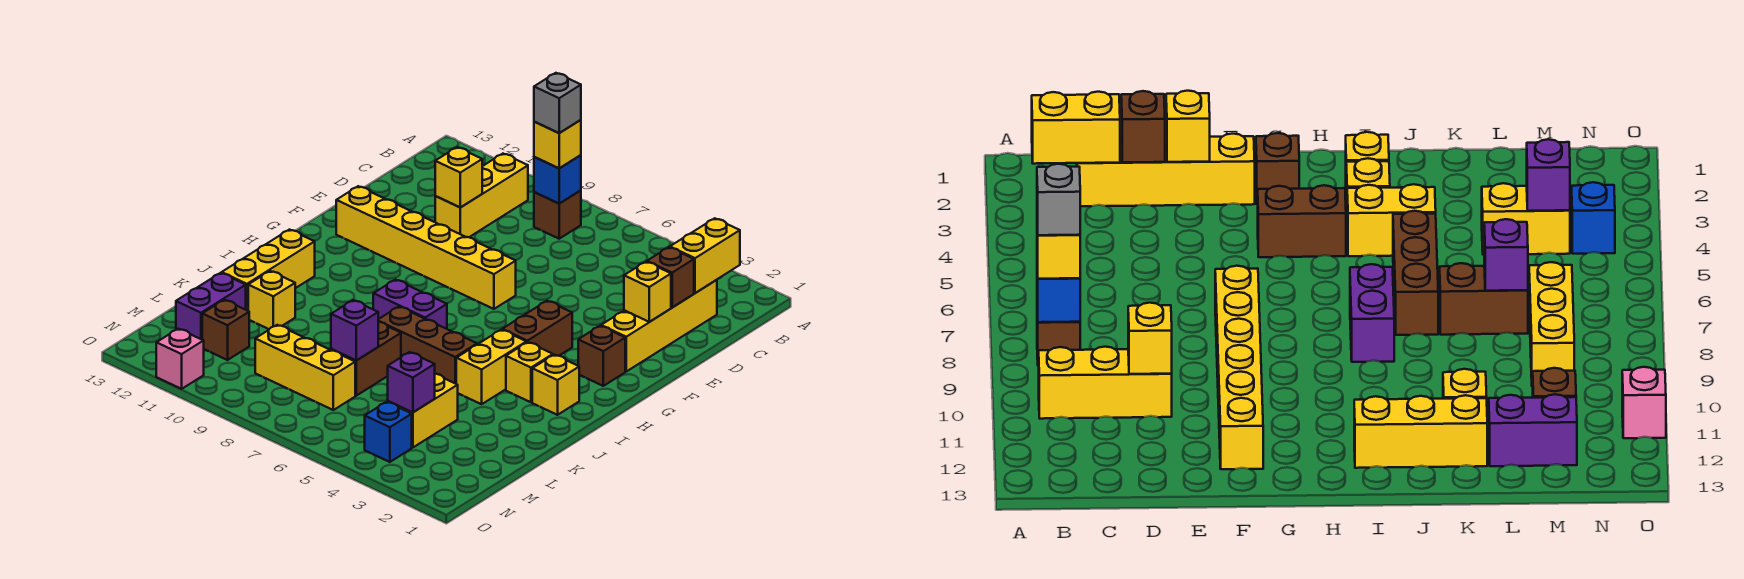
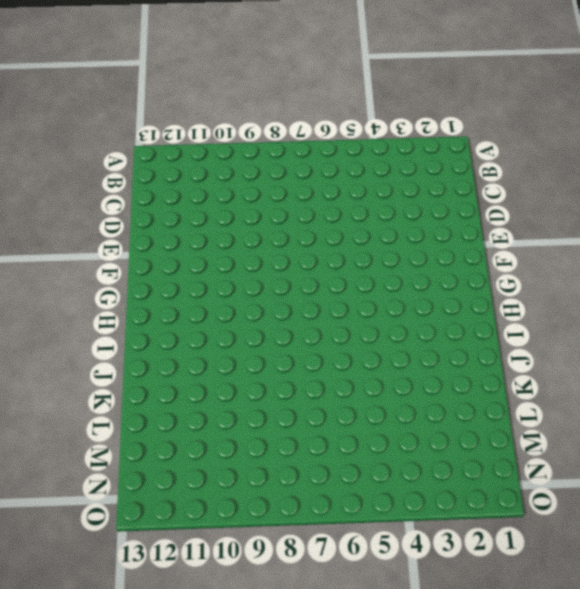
none -> brown 1x1 brick [534,190,581,239]
none -> yellow 1x3 brick [435,154,528,237]
none -> yellow 1x4 brick [601,280,717,371]

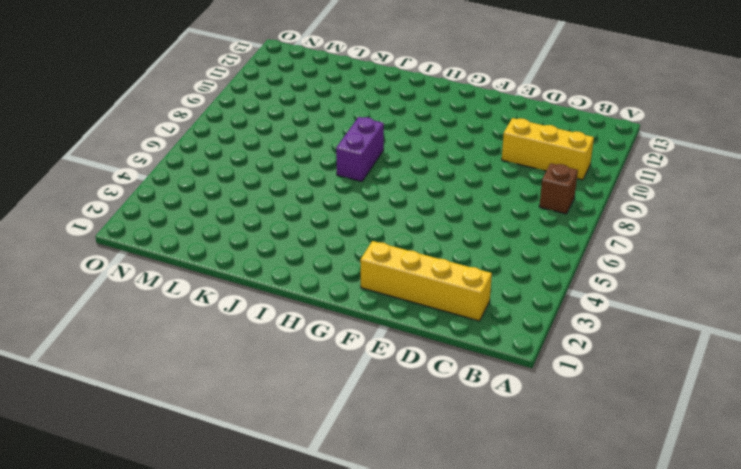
none -> yellow 1x6 brick [336,186,516,309]
none -> brown 1x1 brick [578,326,625,386]
none -> brown 1x2 brick [502,301,572,356]

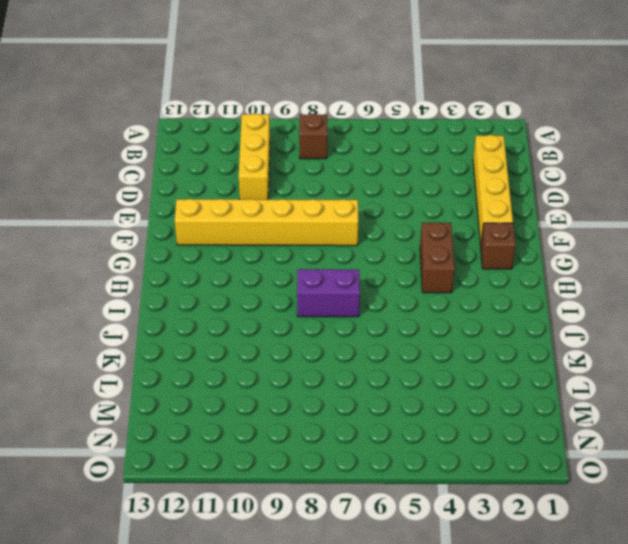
none -> yellow 1x1 brick [532,355,579,415]
none -> yellow 1x1 brick [506,342,553,402]
none -> yellow 1x2 brick [456,330,526,404]

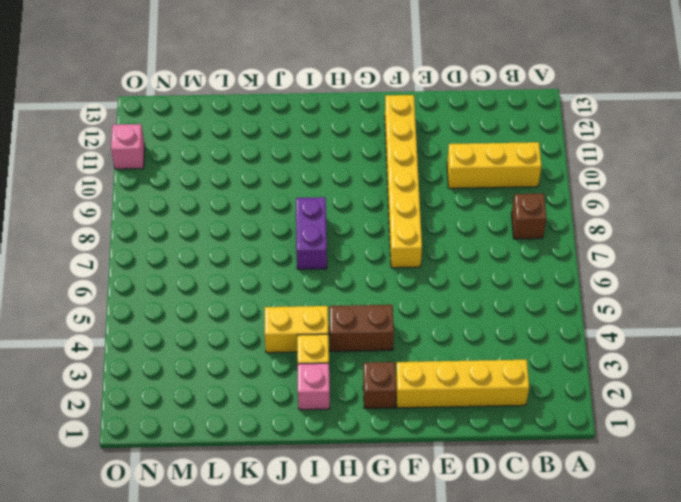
pink 1x1 brick [298,363,330,410] -> yellow 1x1 brick [532,355,579,415]
none -> yellow 1x3 brick [222,230,315,311]
none -> brown 1x3 brick [378,307,477,384]
none -> brown 1x2 brick [331,322,401,396]

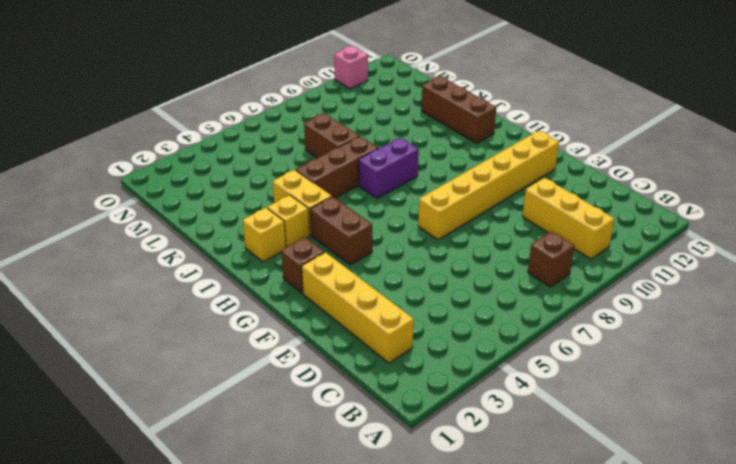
brown 1x3 brick [421,76,496,143] -> yellow 1x3 brick [222,230,315,311]
none -> yellow 1x1 brick [248,271,295,329]
none -> yellow 1x2 brick [388,374,458,448]
none -> purple 1x2 brick [176,273,246,340]

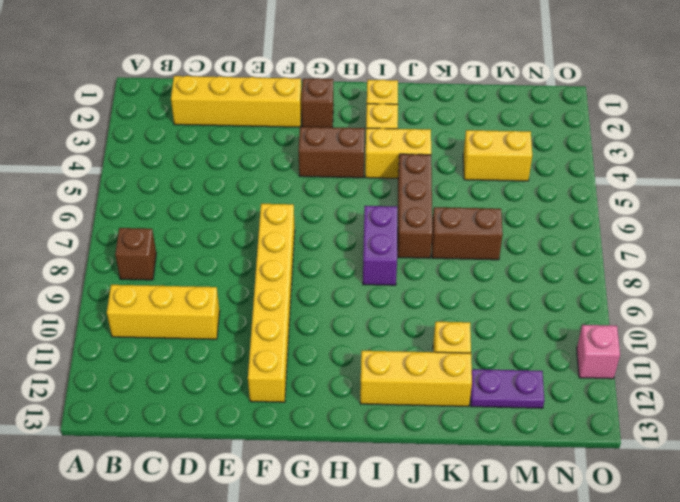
purple 1x2 plate [470,369,544,408] -> purple 1x2 brick [176,273,246,340]
none -> yellow 1x3 brick [255,325,355,410]
none -> brown 1x1 brick [202,300,249,360]
none -> blue 1x1 brick [365,402,412,462]

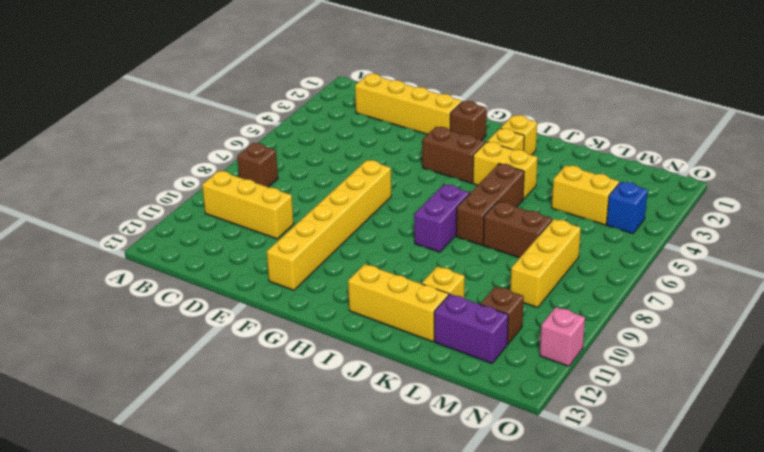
none -> yellow 1x2 brick [670,218,740,293]
none -> blue 1x1 brick [534,155,581,204]
none -> brown 1x1 brick [647,247,694,307]

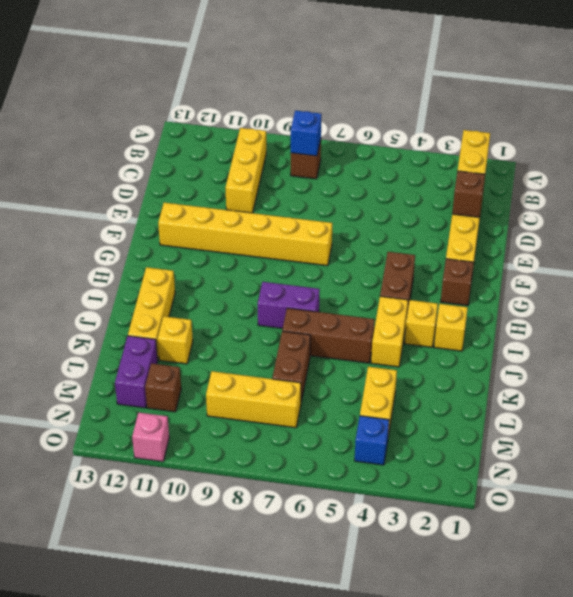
none -> yellow 1x1 brick [435,147,482,208]
none -> yellow 1x1 brick [624,262,671,322]
none -> purple 1x1 brick [331,300,378,361]

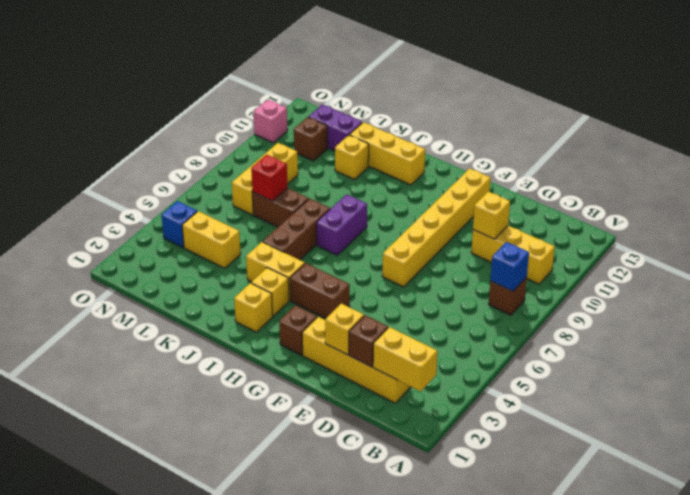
red 1x1 brick [251,155,287,201] -> purple 1x1 brick [331,300,378,361]
none -> purple 1x1 brick [388,352,435,413]
none -> yellow 1x1 brick [534,120,581,168]
none -> grey 1x1 brick [534,73,581,133]

